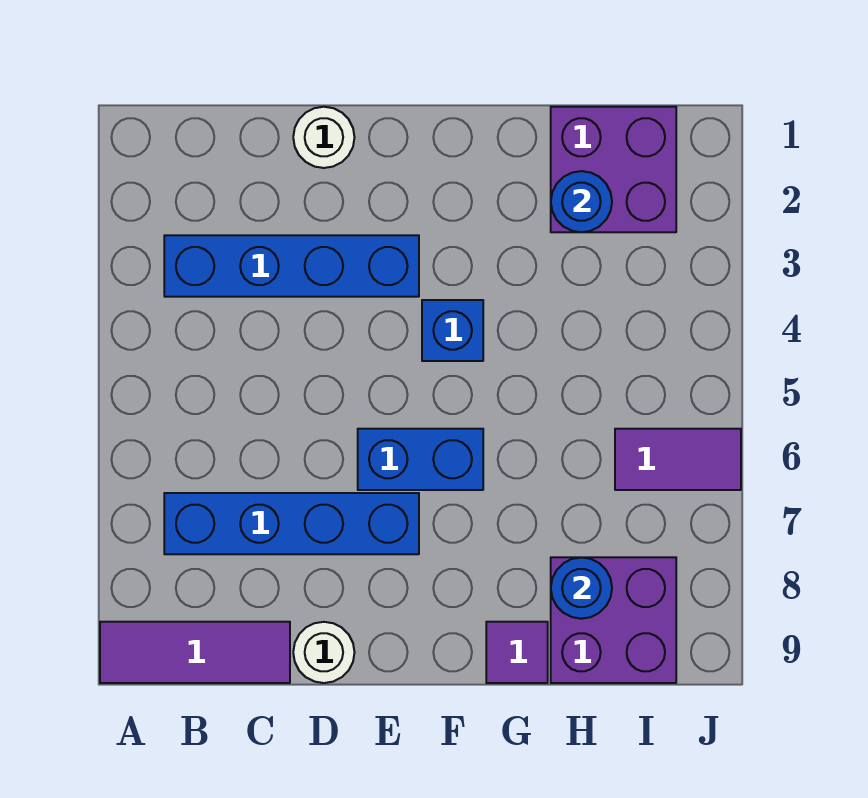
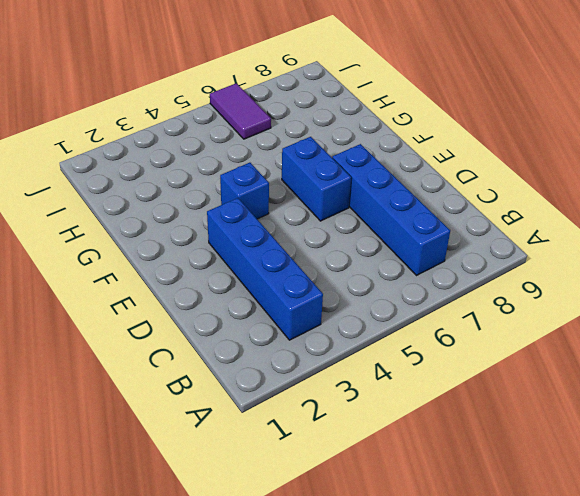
none -> purple 1x3 tile [100,622,290,683]
none -> white 1x1 round brick [293,107,355,168]
none -> white 1x1 round brick [293,622,354,683]

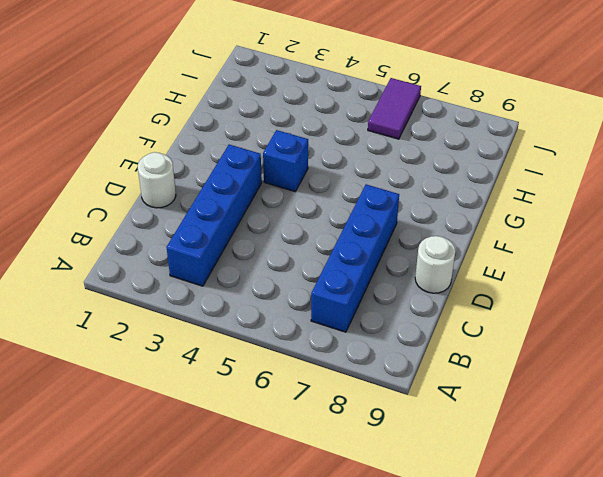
none -> purple 1x3 tile [100,622,290,683]
none -> blue 1x2 brick [358,429,483,490]
none -> purple 1x1 tile [486,622,548,683]

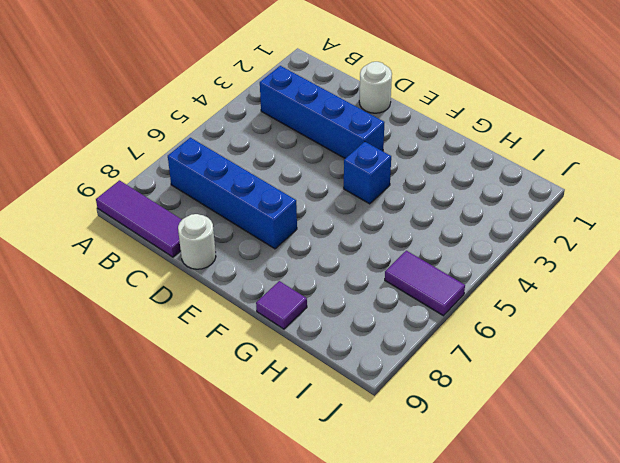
none -> blue 1x2 brick [358,429,483,490]
none -> purple 2x2 brick [551,107,676,232]
none -> purple 2x2 brick [551,557,676,683]

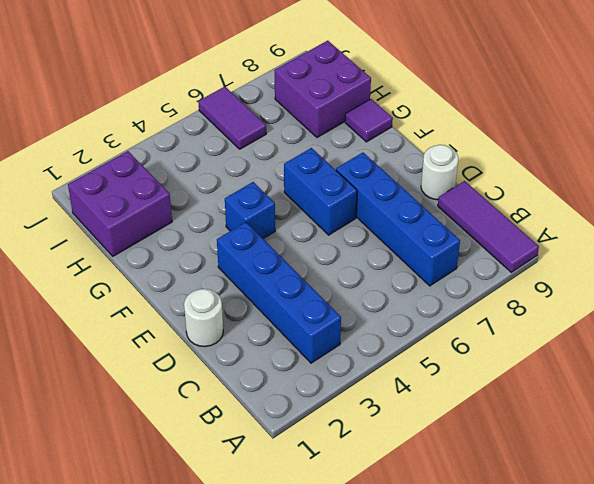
none -> blue 1x1 round brick [551,171,612,232]
none -> blue 1x1 round brick [551,557,612,619]

